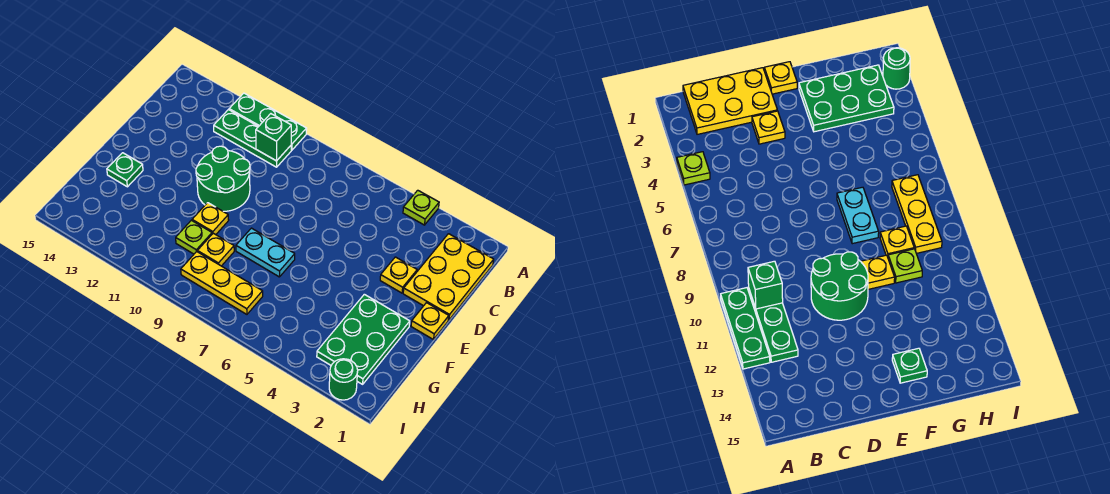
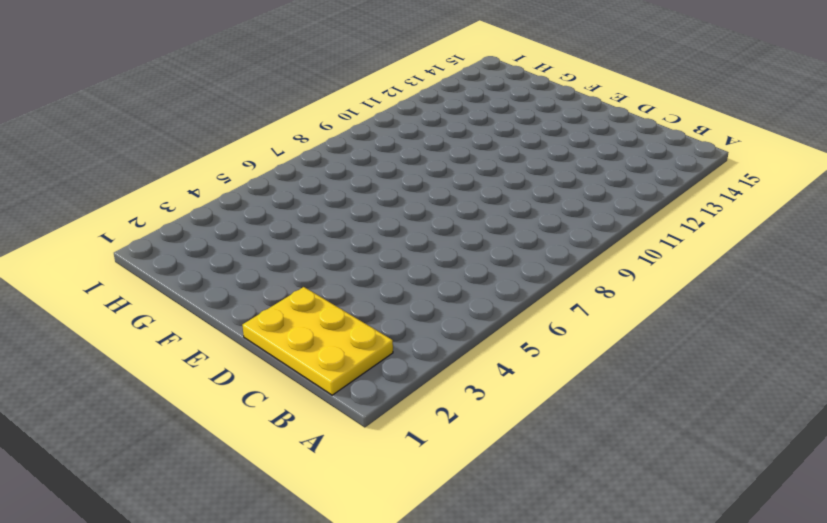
none -> lime 1x1 plate [403,190,439,225]
none -> green 1x3 plate [229,93,307,150]
none -> green 1x3 plate [214,110,291,167]

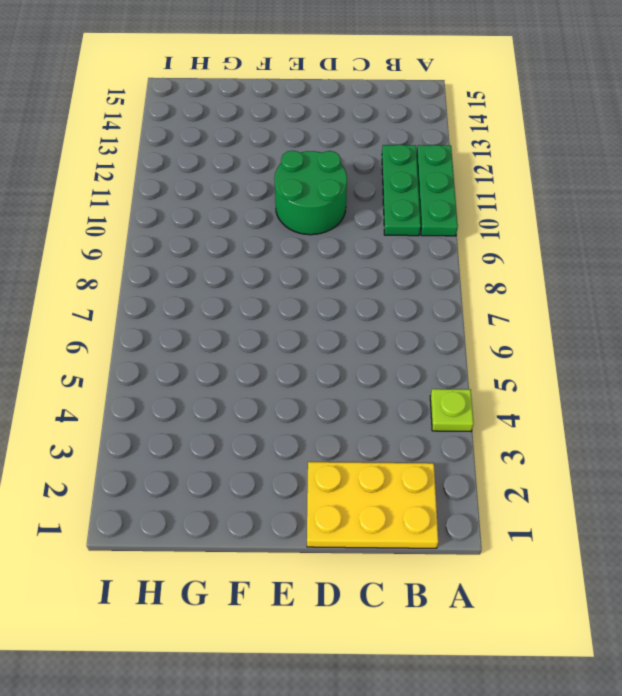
none -> yellow 1x1 plate [380,257,417,293]
none -> yellow 1x1 plate [411,303,449,340]
none -> green 2x3 plate [317,294,410,384]

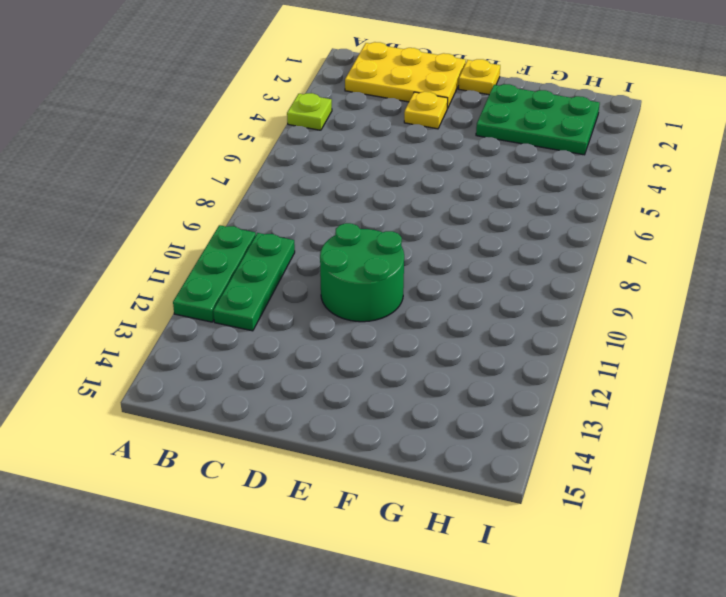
none -> cyan 1x2 plate [236,228,295,277]
none -> yellow 1x1 plate [192,203,229,235]
none -> green 1x1 plate [107,153,143,187]

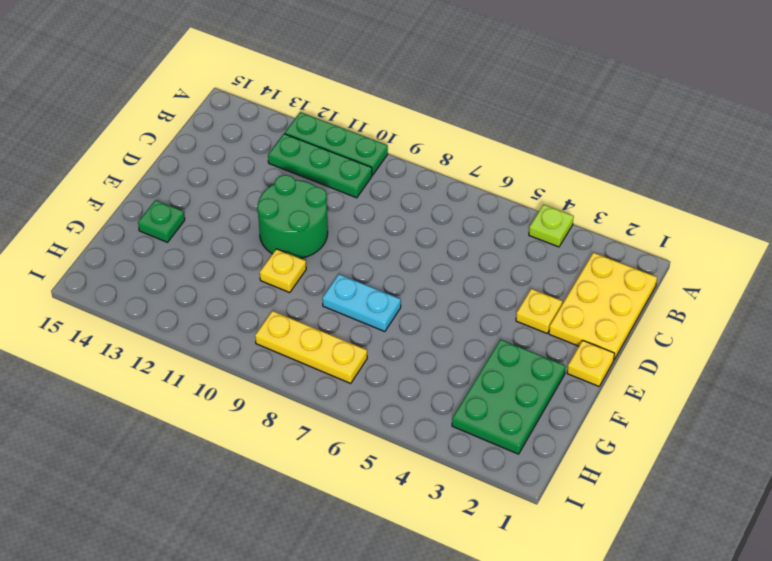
none -> yellow 1x1 plate [198,233,234,266]
none -> lime 1x1 plate [176,220,212,254]
none -> green 1x1 round brick [329,359,358,400]

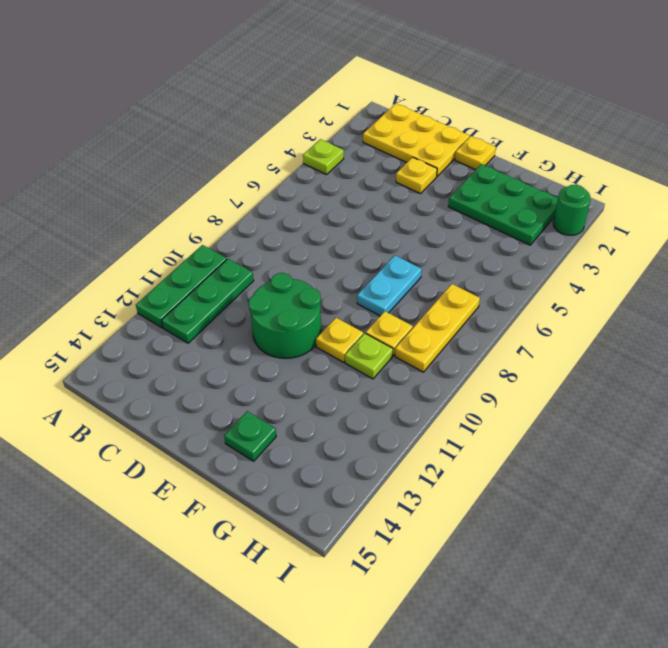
none -> green 1x1 brick [256,114,291,161]

